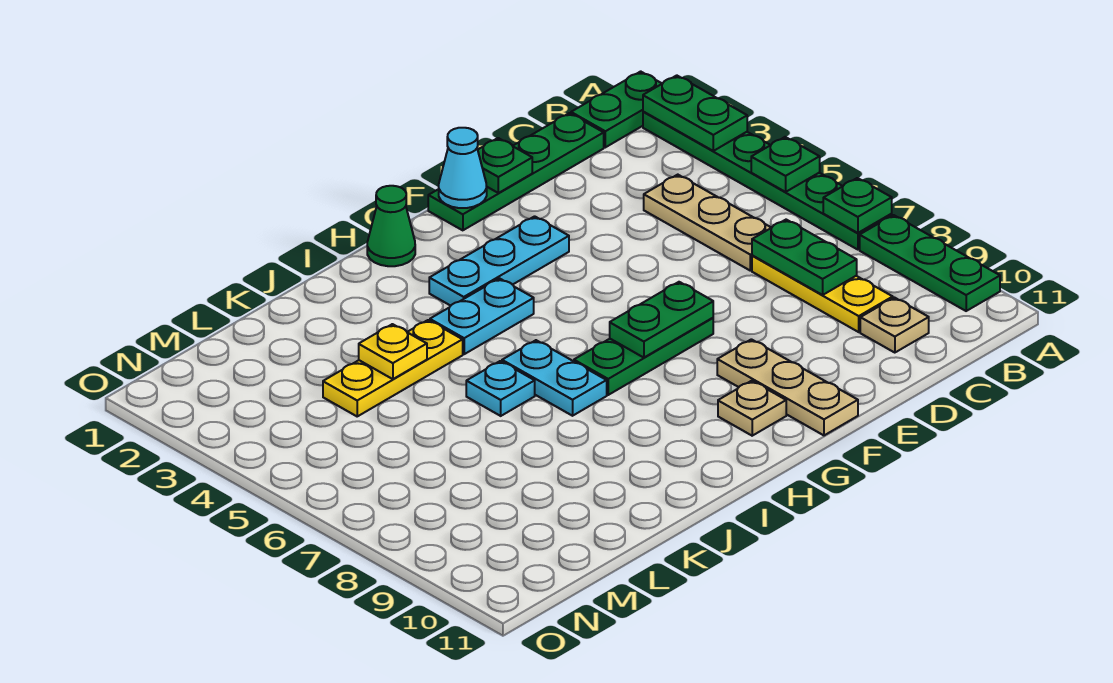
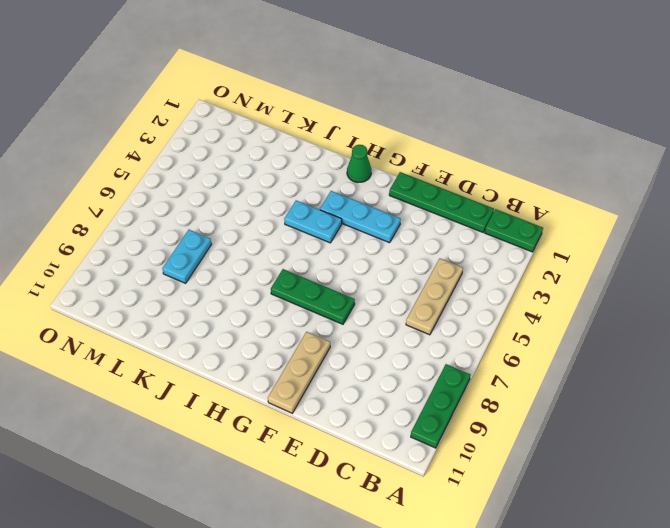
cyan 1x2 plate [162,230,212,283] -> cyan 1x2 plate moved to [502,340,607,416]
none -> green 1x6 plate [643,112,892,250]
none -> yellow 1x3 plate [752,256,893,332]
none -> tan 1x1 plate [860,298,929,353]

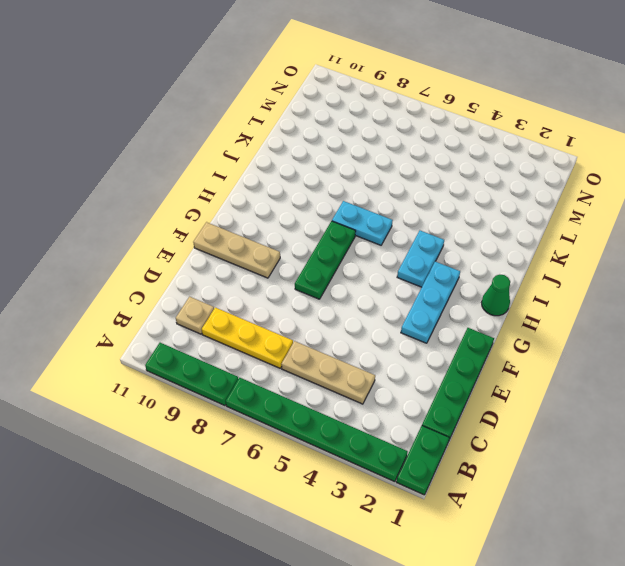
none -> tan 1x1 plate [718,381,786,436]
none -> yellow 1x3 plate [323,320,463,416]
none -> cyan 1x1 plate [466,361,535,416]

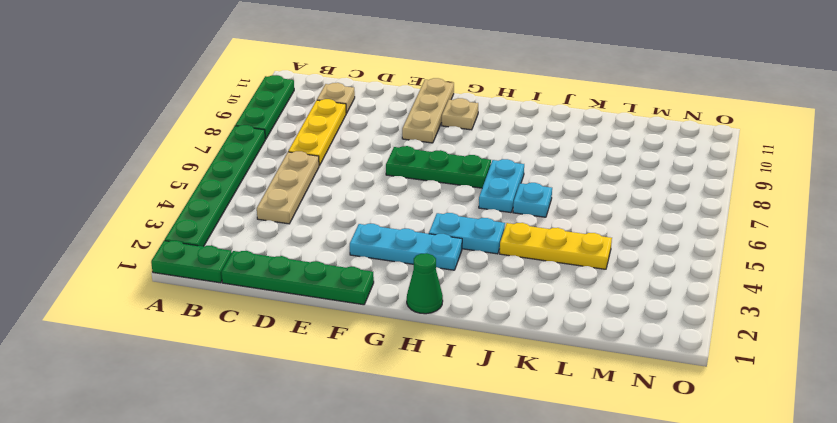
none -> green 1x2 plate [643,75,747,151]
none -> green 1x1 plate [751,137,820,192]
none -> green 1x1 plate [823,178,892,233]

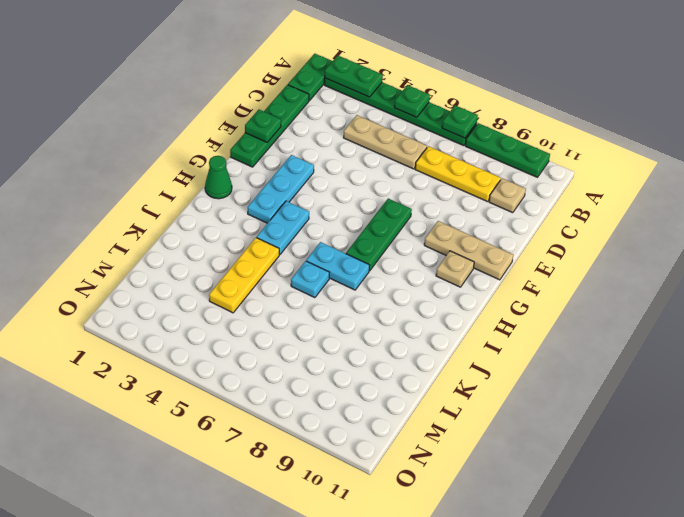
none -> green 1x2 plate [752,220,857,295]
none -> cyan 1x1 cone [439,128,487,208]
none -> green 1x2 plate [610,282,713,358]

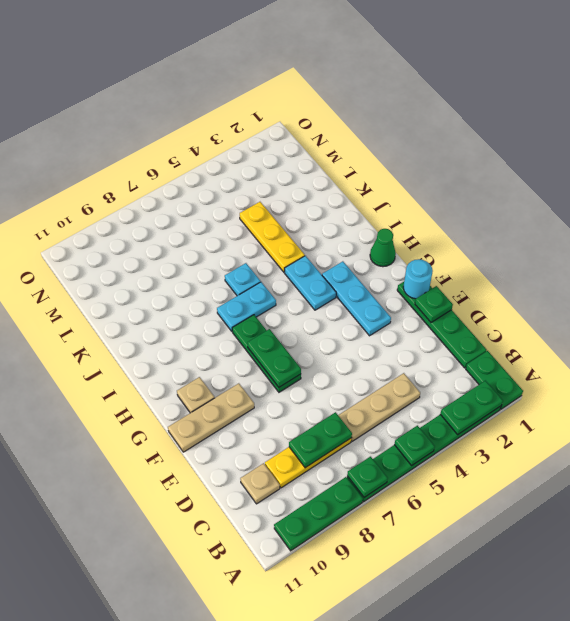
cyan 1x1 round brick [403,259,433,299] -> cyan 1x1 cone [439,128,487,208]
none -> yellow 1x1 plate [359,324,427,379]

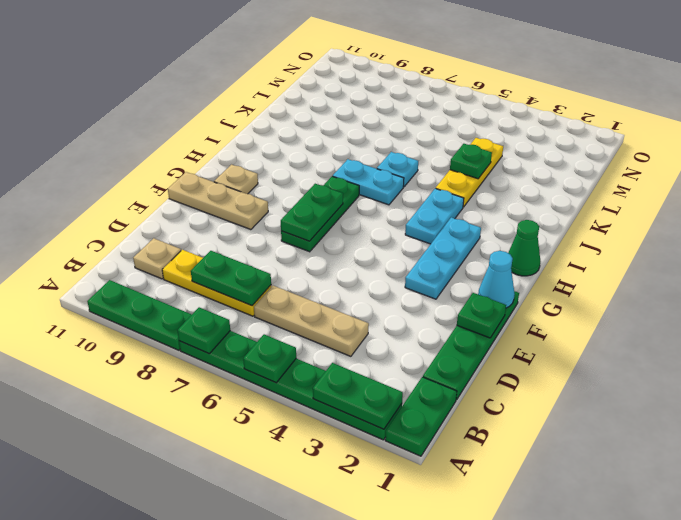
green 1x1 plate [450,144,492,179] -> yellow 1x1 plate [359,324,427,379]

